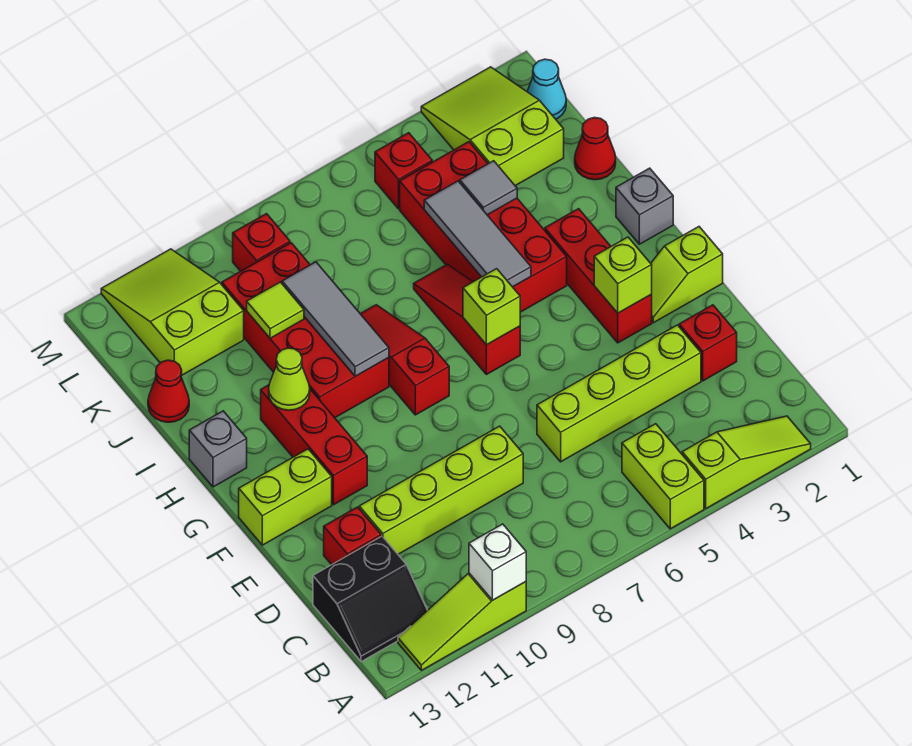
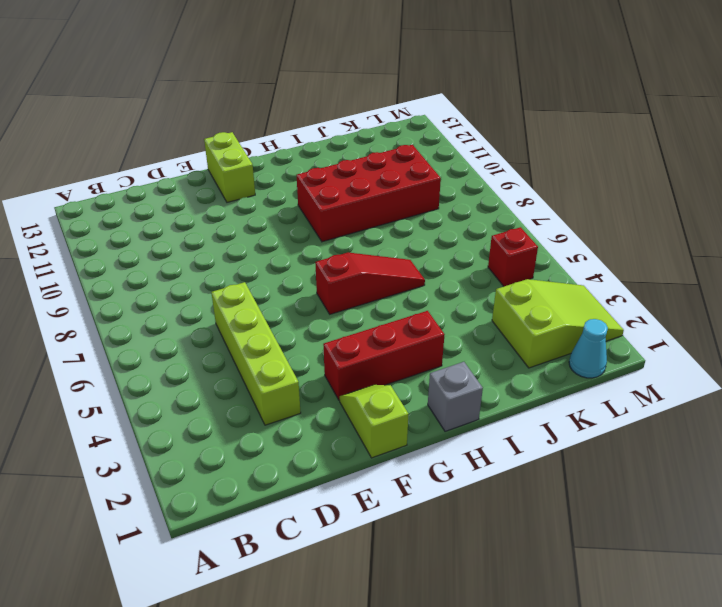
none -> lime 1x3 slope [682,416,811,508]
none -> lime 1x2 brick [622,424,704,529]
none -> lime 1x3 slope [398,573,526,670]
none -> black 2x2 slope [313,536,427,662]

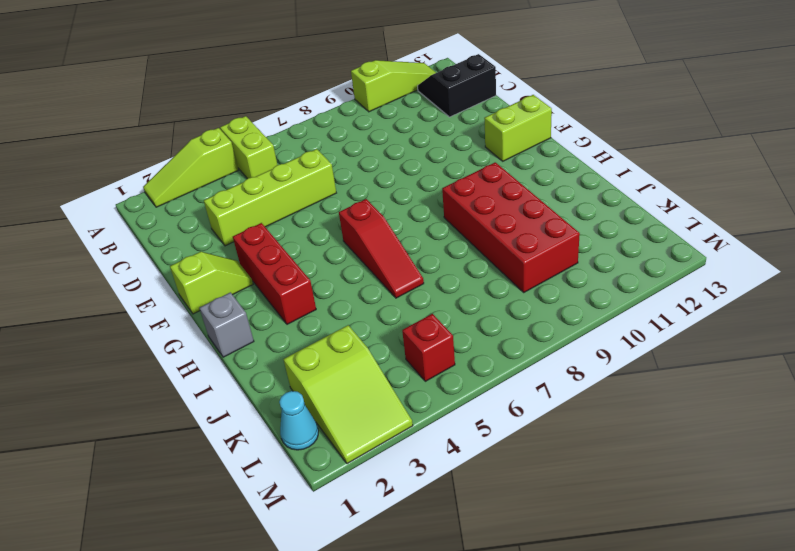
none -> red 1x1 brick [679,305,737,381]
none -> lime 1x4 brick [359,426,523,554]
none -> red 1x1 brick [324,507,381,565]
none -> red 1x3 brick [261,385,367,505]

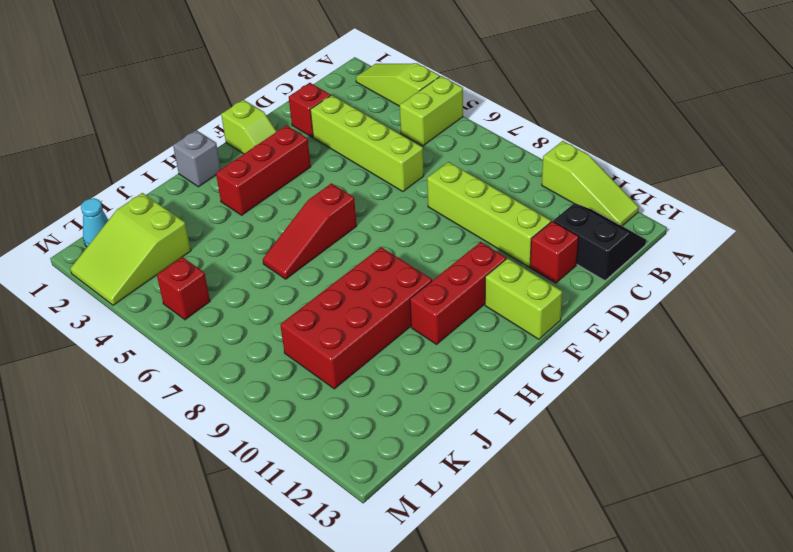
none -> red 1x3 slope [361,305,449,415]
none -> red 2x4 brick [400,142,567,312]
none -> grey 1x1 brick [189,411,247,487]
none -> red 1x1 cone [575,118,616,180]

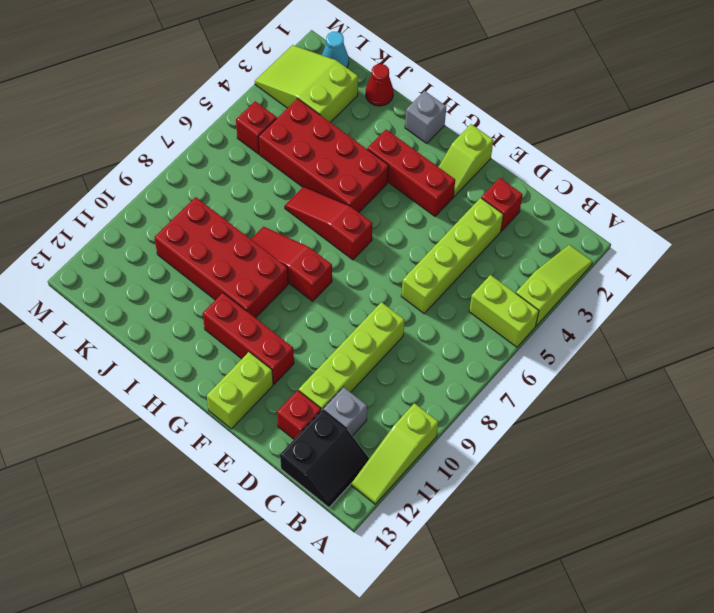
grey 1x1 brick [323,387,367,436] -> grey 1x1 brick moved to [189,411,247,487]
none -> red 1x1 cone [148,360,189,422]
none -> lime 2x3 slope [101,249,244,375]
none -> red 1x1 brick [233,214,290,271]
none -> white 1x1 brick [469,524,526,600]

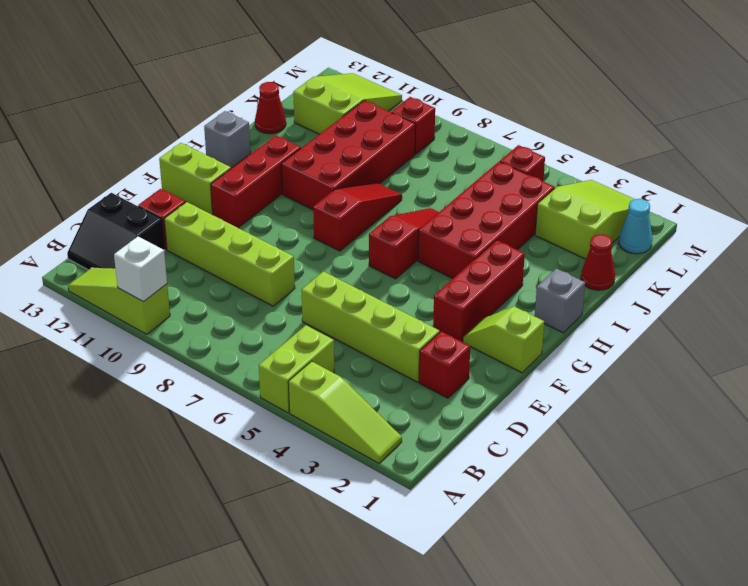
none -> lime 1x1 brick [594,237,652,313]
none -> lime 1x1 brick [463,269,520,345]
none -> grey 1x3 tile [424,181,531,287]
none -> grey 1x3 tile [282,262,389,376]

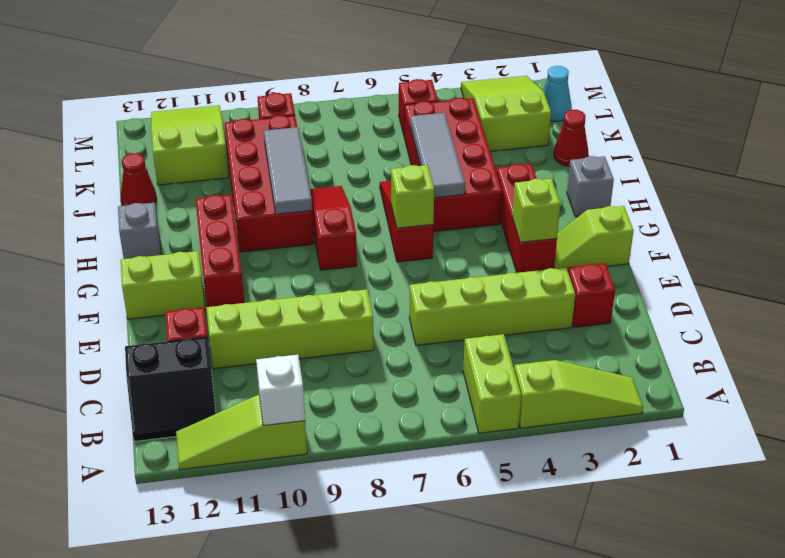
none -> lime 1x1 cone [269,348,310,410]
none -> grey 1x1 tile [460,161,517,215]
none -> lime 1x1 tile [247,282,304,338]

